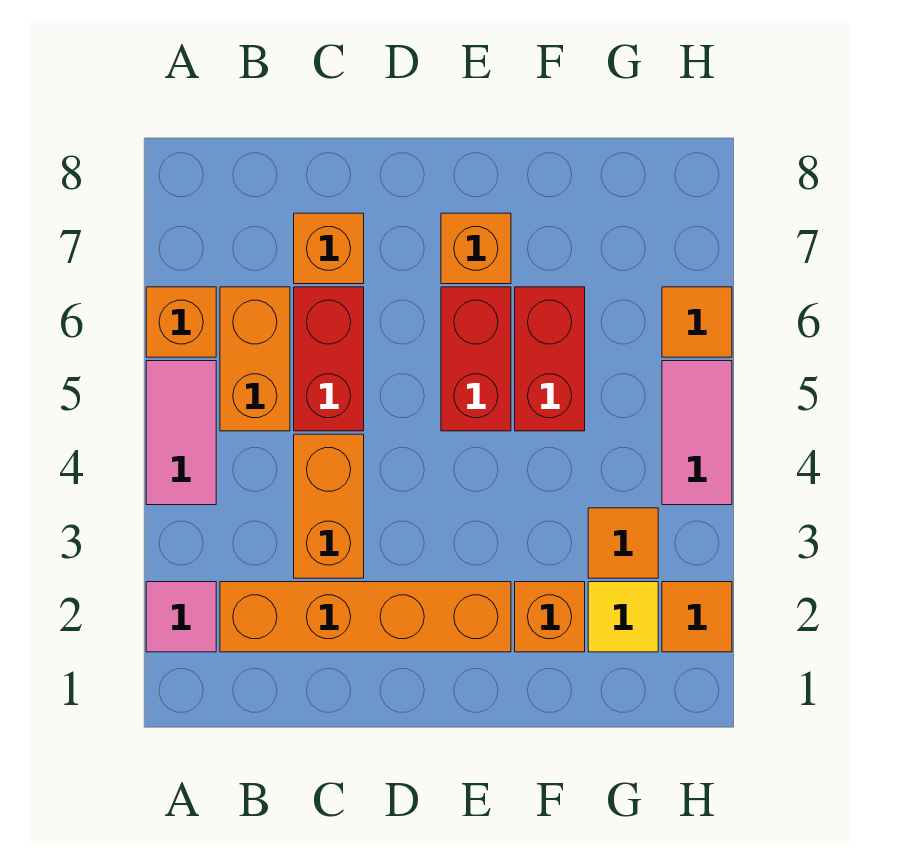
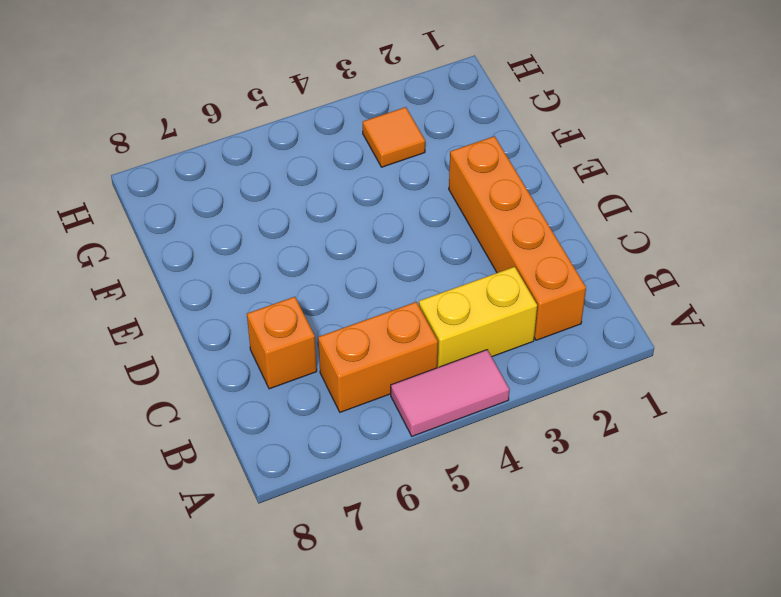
yellow 1x2 brick [419,267,537,368] -> none
none -> pink 1x1 tile [146,582,216,652]
none -> orange 1x1 brick [146,287,216,357]
none -> orange 1x2 brick [294,434,364,578]

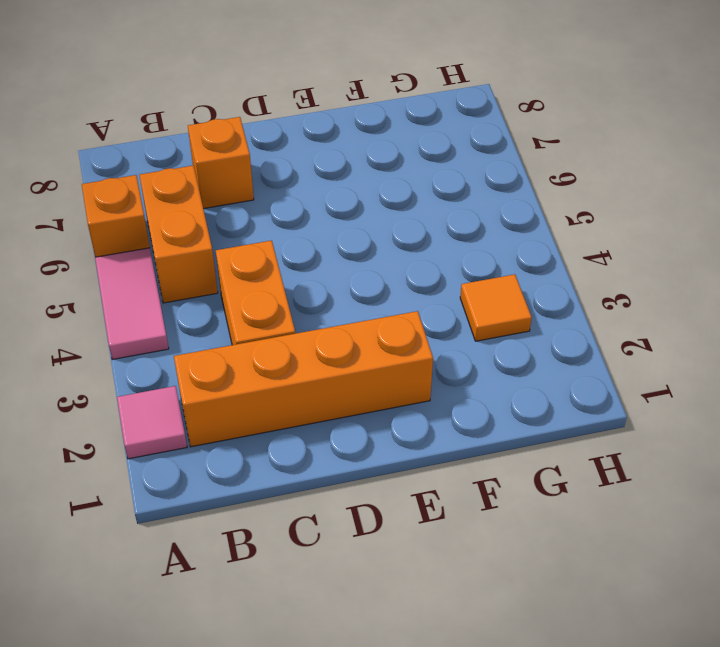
none -> red 1x2 brick [294,287,364,431]
none -> red 1x2 brick [441,287,511,431]
none -> orange 1x1 brick [441,213,511,284]

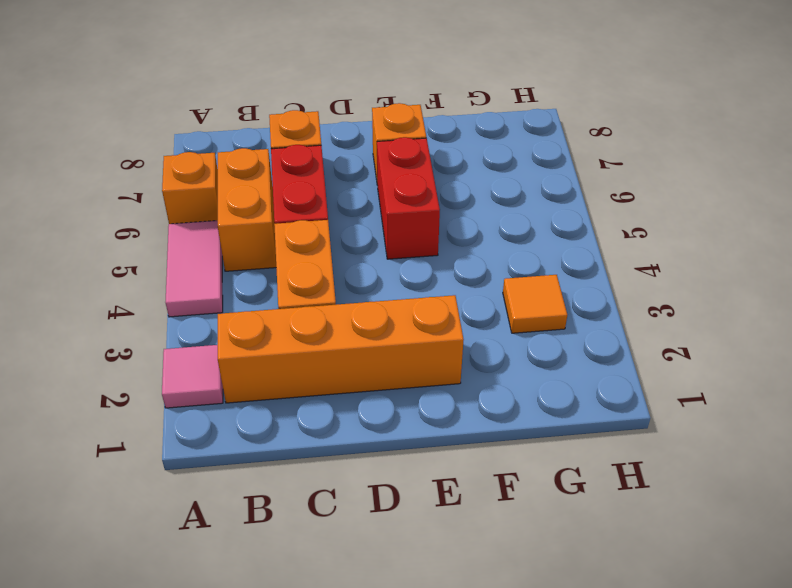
none -> orange 1x1 brick [515,582,585,652]
none -> red 1x2 brick [515,287,585,431]
none -> yellow 1x1 tile [588,582,658,652]

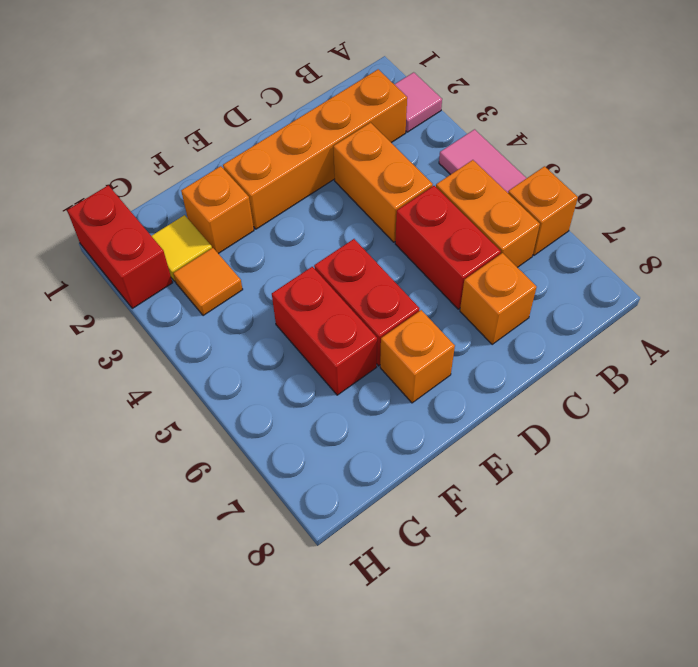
red 1x2 brick [67,185,173,308] -> orange 1x1 tile [662,582,732,652]
none -> pink 1x2 tile [662,361,732,505]
none -> orange 1x1 tile [662,287,732,357]

